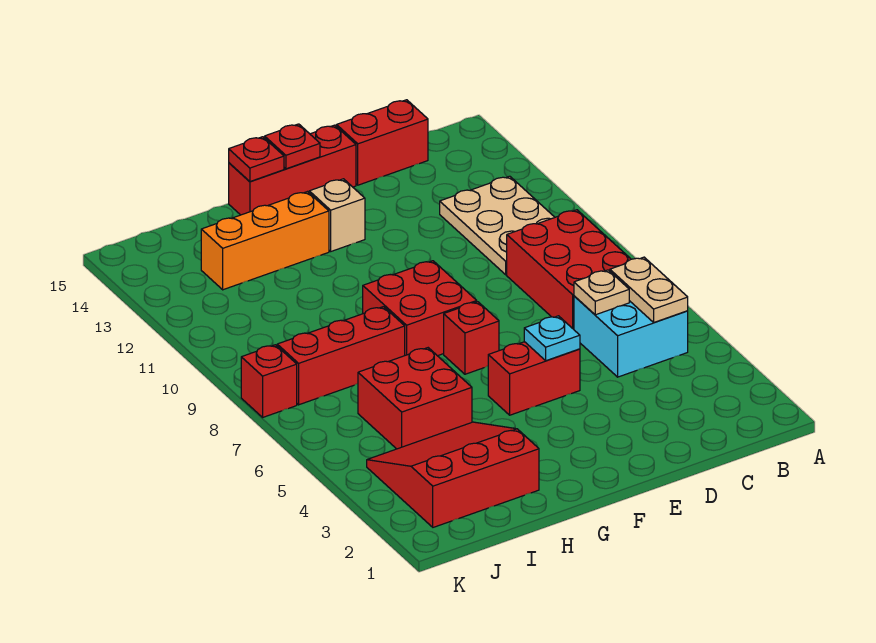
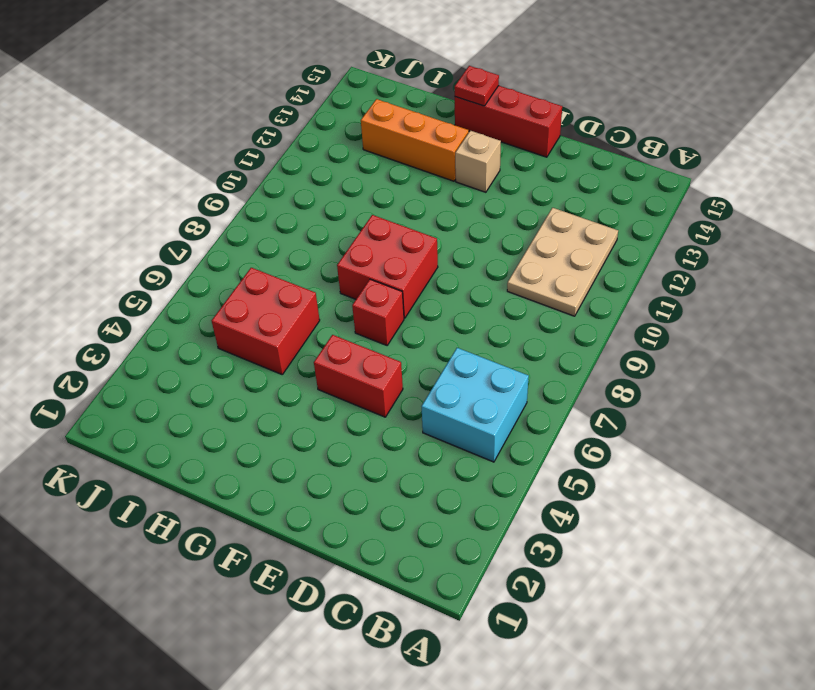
none -> red 2x3 brick [507,210,631,329]
none -> red 1x2 brick [337,100,428,185]
none -> red 3x3 slope [367,422,539,527]

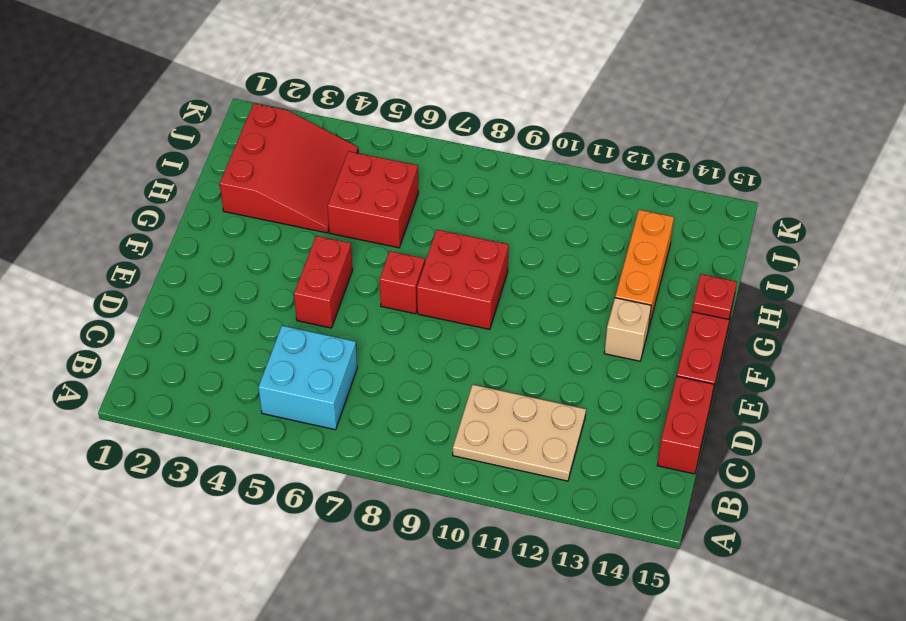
none -> red 2x3 brick [507,210,631,329]
none -> red 1x3 brick [277,307,405,405]
none -> red 1x1 brick [241,345,297,417]

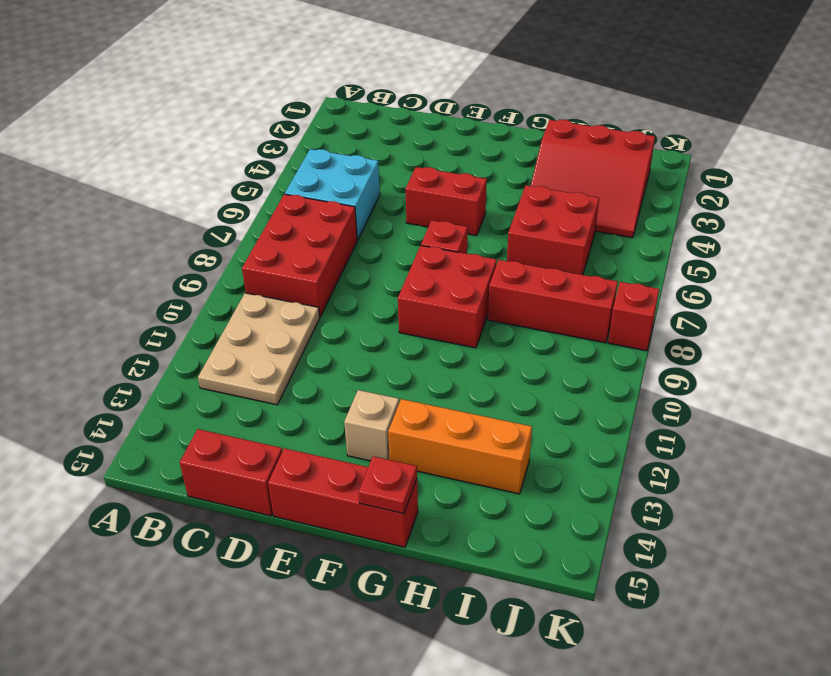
none -> tan 1x2 plate [610,257,688,322]
none -> tan 1x1 plate [574,270,629,315]
none -> cyan 1x1 plate [524,316,580,361]

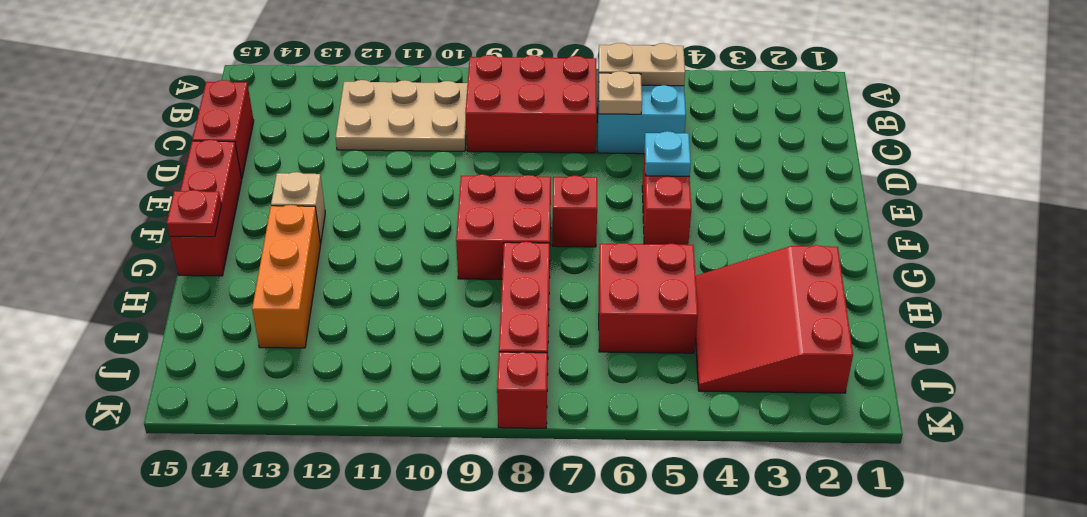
none -> red 1x1 plate [265,124,320,169]

